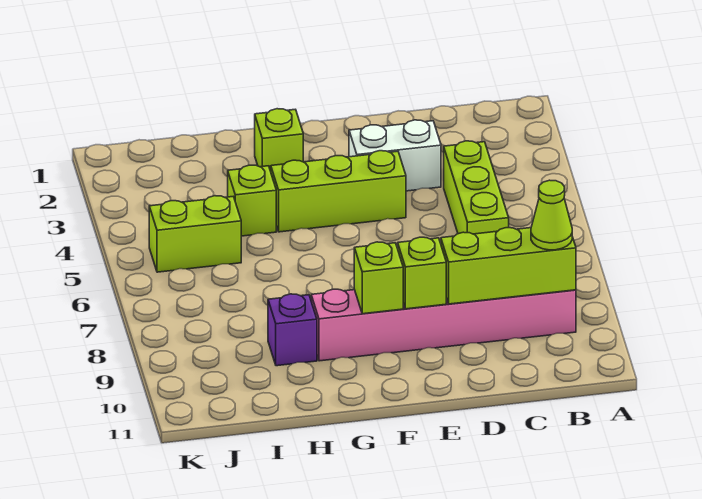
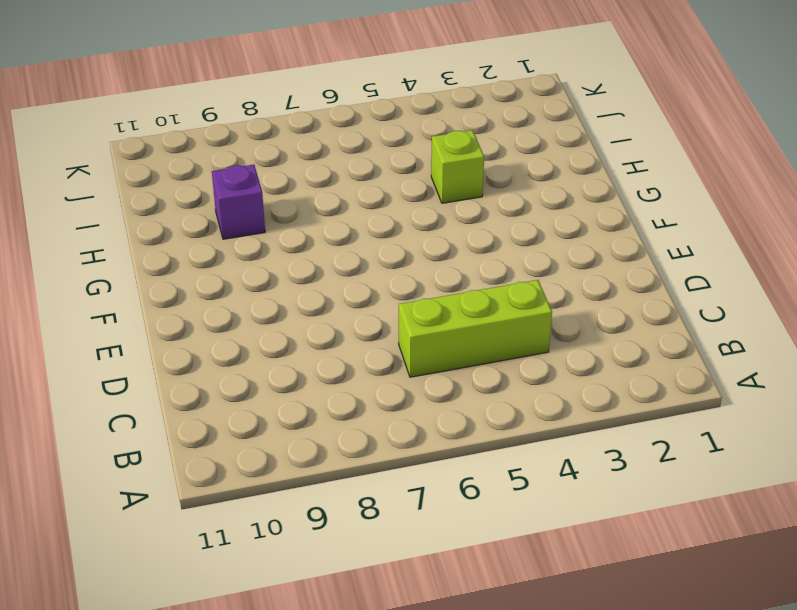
none -> pink 1x6 brick [311,289,576,361]
none -> white 1x2 brick [349,120,441,191]
none -> lime 1x3 brick [271,151,406,232]

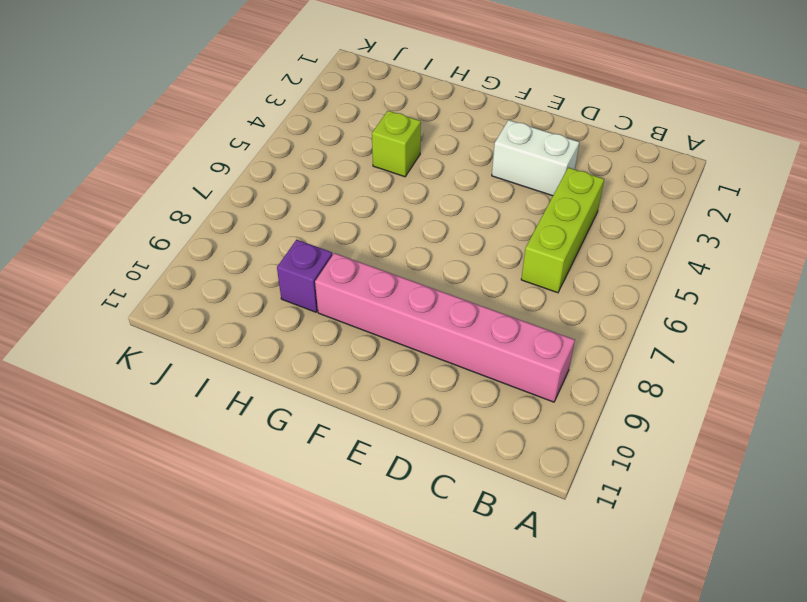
none -> lime 1x3 brick [271,151,406,232]
none -> lime 1x1 brick [255,109,303,171]
none -> lime 1x2 brick [149,196,241,272]

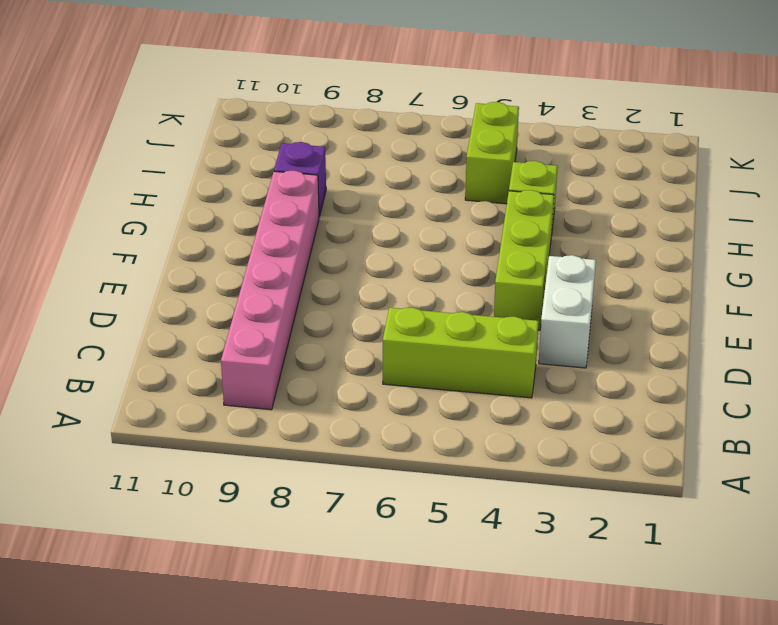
none -> lime 1x1 brick [255,109,303,171]
none -> lime 1x3 brick [441,228,576,304]
none -> lime 1x1 brick [398,237,446,309]

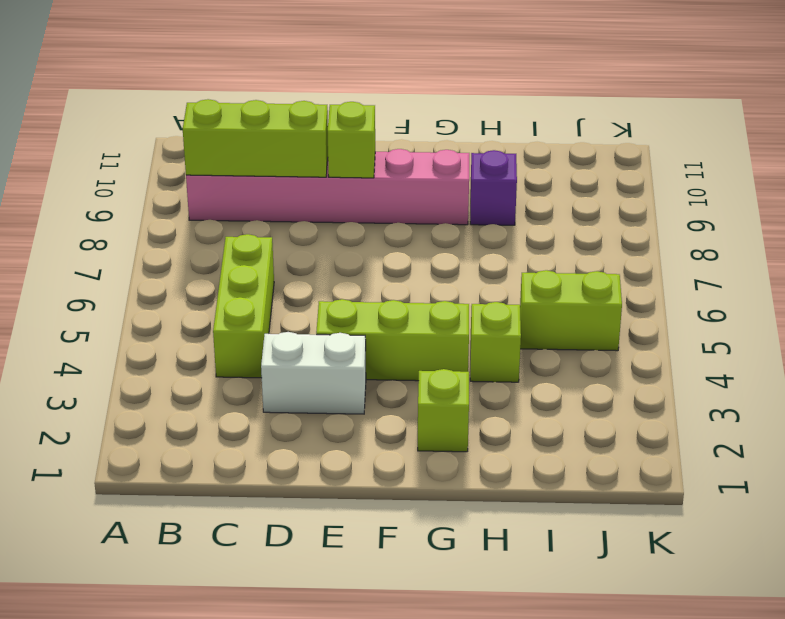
none -> lime 1x1 brick [354,242,403,314]
none -> lime 1x1 cone [531,180,572,250]

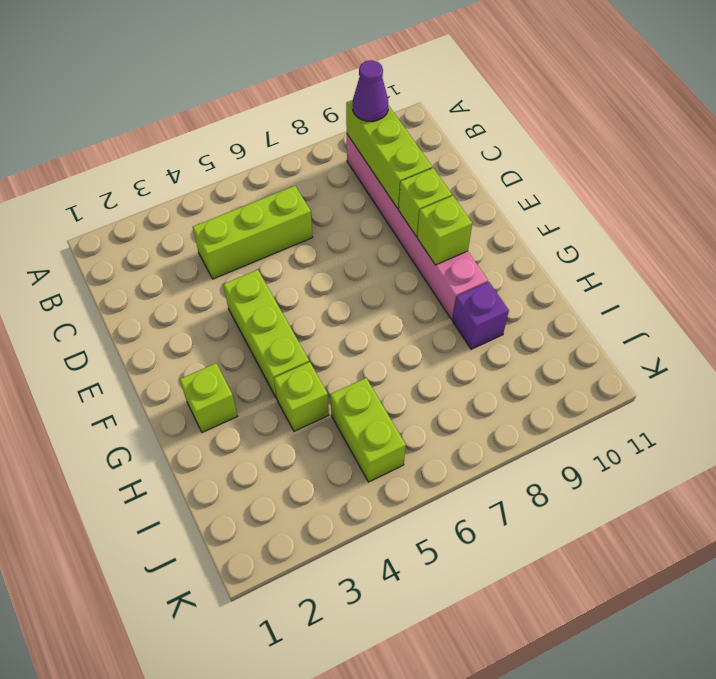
purple 1x1 cone [353,60,388,121] -> lime 1x1 cone [531,180,572,250]
none -> white 1x2 brick [349,120,441,191]

